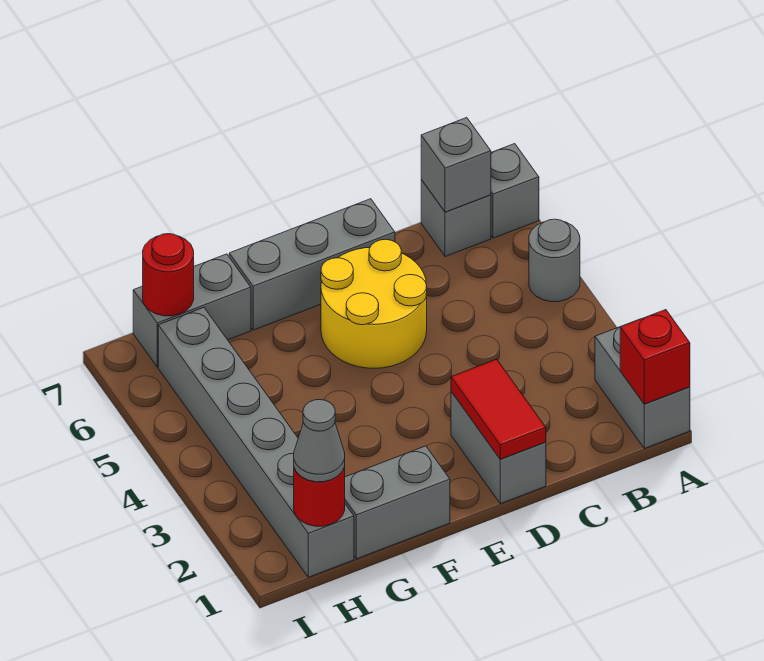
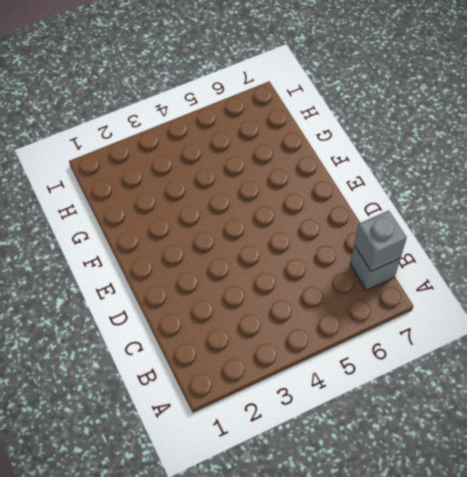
none -> grey 1x2 brick [595,327,690,448]
none -> grey 1x1 round brick [529,219,580,302]
none -> grey 1x1 brick [491,144,539,238]

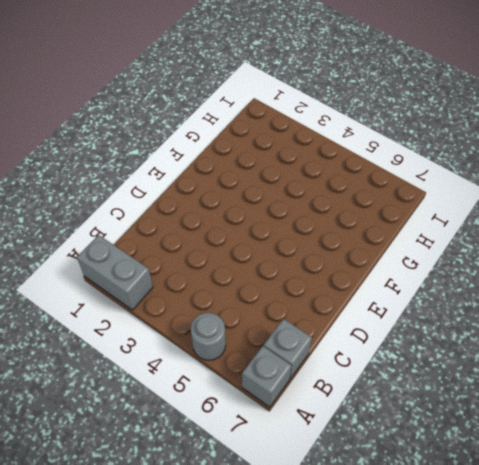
none -> grey 1x2 brick [451,392,546,504]
none -> yellow 2x2 round brick [321,239,427,368]
none -> grey 1x3 brick [229,199,395,330]

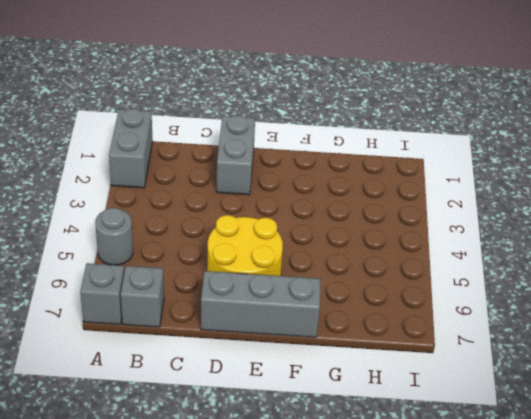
none -> grey 1x2 brick [345,446,450,559]
none -> grey 1x2 brick [133,254,251,367]
none -> grey 1x6 brick [158,308,354,577]

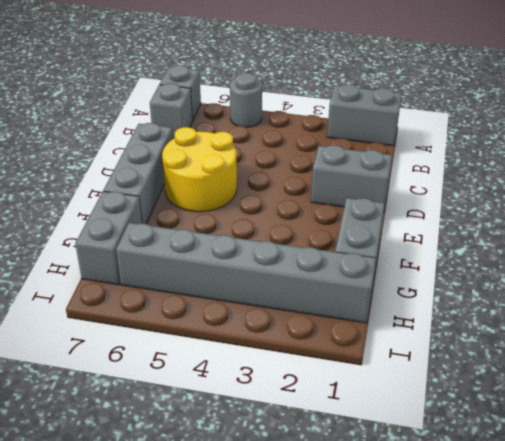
none -> red 1x1 brick [620,310,690,404]
none -> grey 1x1 brick [421,118,491,212]
none -> red 1x2 tile [451,359,546,459]

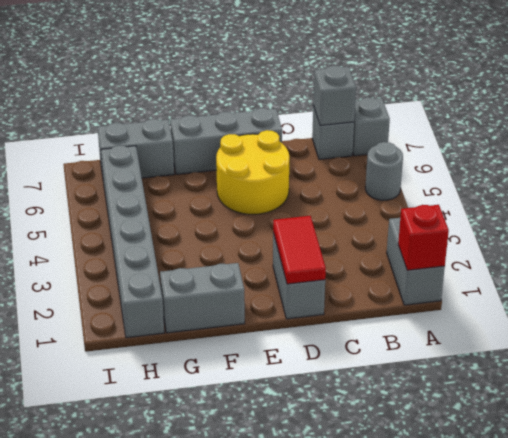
none -> red 1x1 round brick [294,467,345,526]
none -> red 1x1 round brick [143,234,194,316]
none -> grey 1x1 cone [294,400,345,482]

